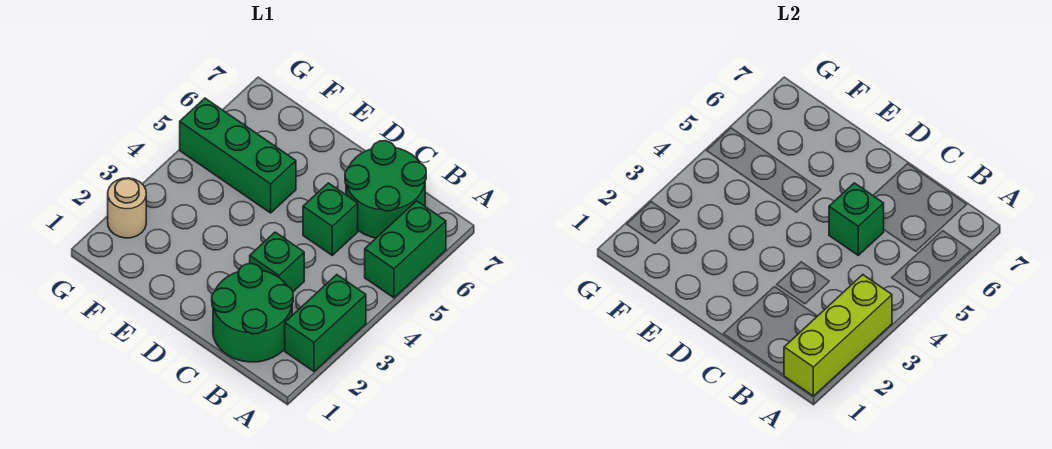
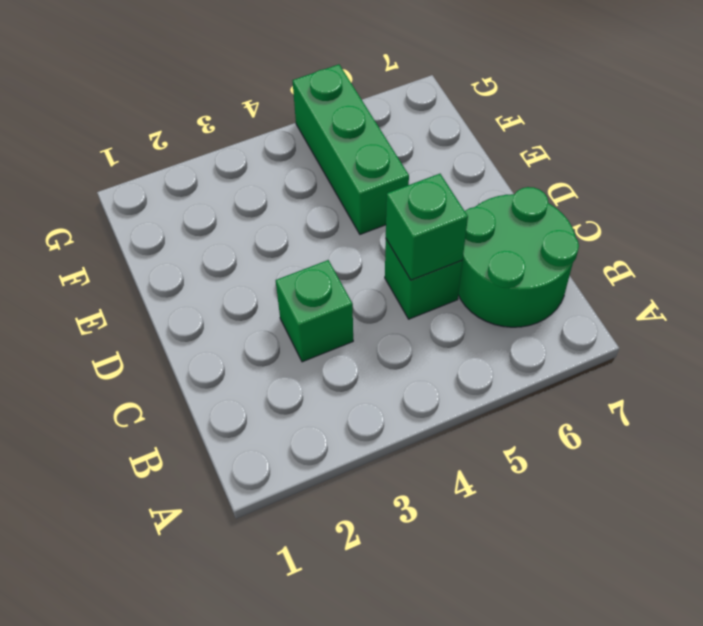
none -> green 1x2 brick [285,275,366,371]
none -> green 1x2 brick [365,201,446,298]

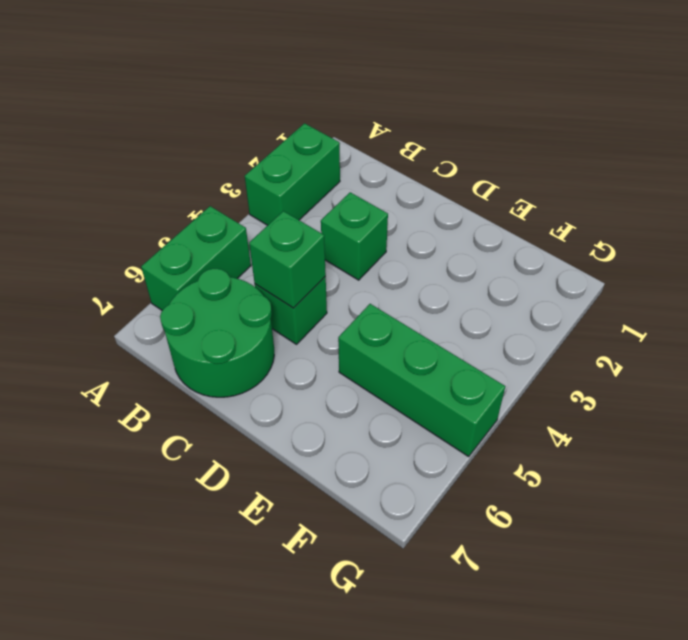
none -> green 2x2 round brick [212,264,293,362]
none -> tan 1x1 round brick [108,178,146,238]

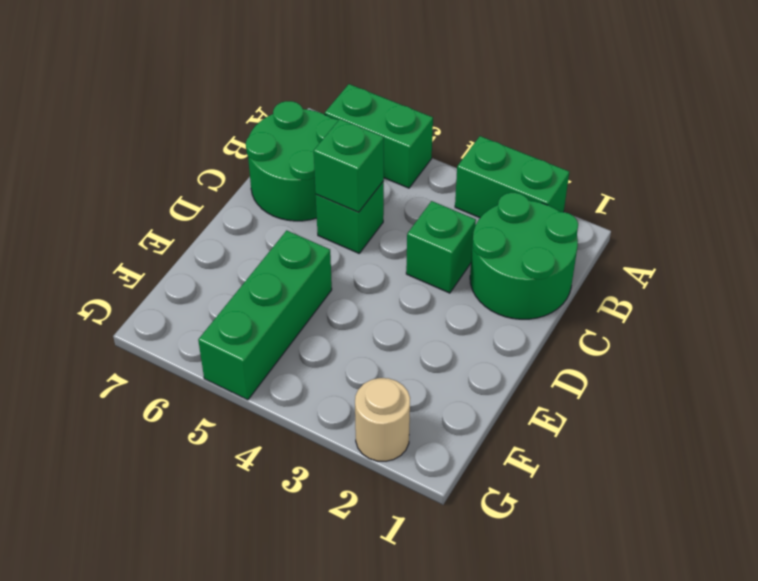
none -> lime 1x3 brick [784,275,892,396]

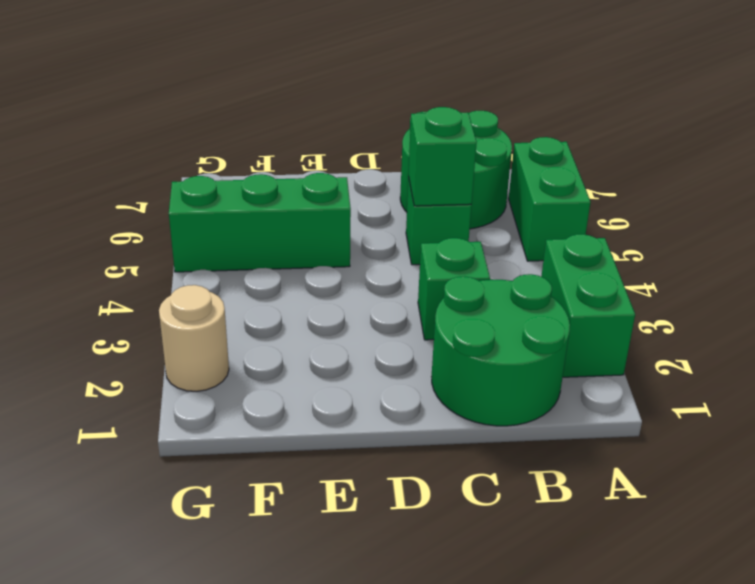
none -> lime 1x3 brick [784,275,892,396]

